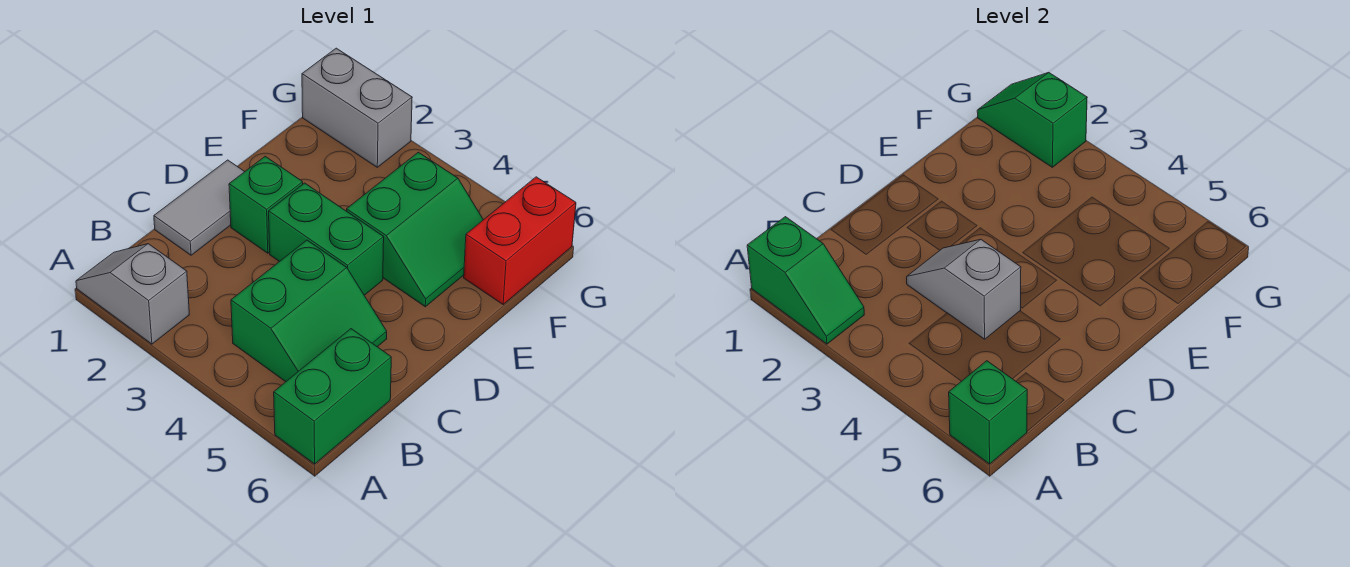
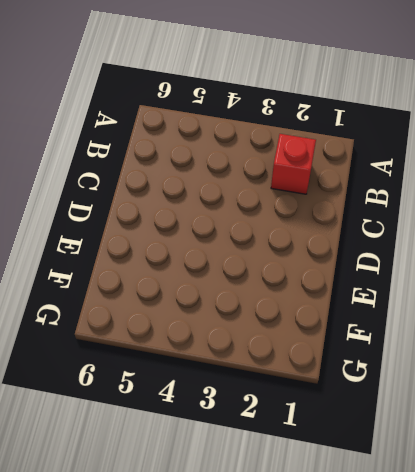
red 1x1 brick [271,134,316,194] -> none
none -> grey 1x2 slope [76,244,189,344]
none -> green 1x2 brick [274,329,391,464]
none -> green 2x2 slope [231,240,387,382]

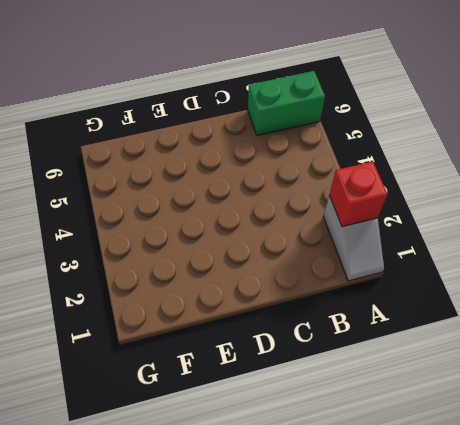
red 1x1 brick [329,161,387,227] -> green 1x2 slope [747,217,864,344]
none -> green 2x2 slope [231,240,387,382]
none -> grey 1x2 tile [154,160,245,255]
none -> green 1x1 brick [229,156,303,253]

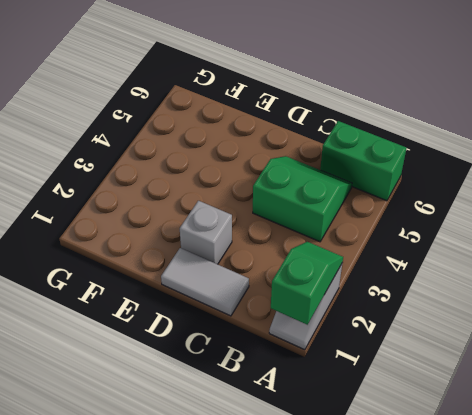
grey 1x1 brick [180,201,232,264] -> green 1x1 brick [229,156,303,253]
none -> green 1x2 brick [269,183,384,295]
none -> green 2x2 slope [347,152,483,307]
none -> red 1x2 brick [464,177,576,304]

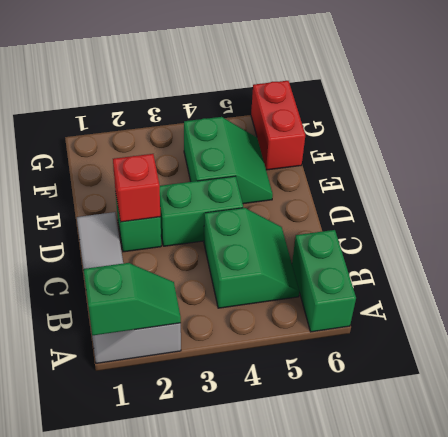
red 1x1 brick [113,154,160,222] -> none
none -> grey 1x2 brick [302,48,412,167]
none -> green 1x1 brick [949,361,1027,464]
none -> grey 1x2 slope [907,239,1021,339]

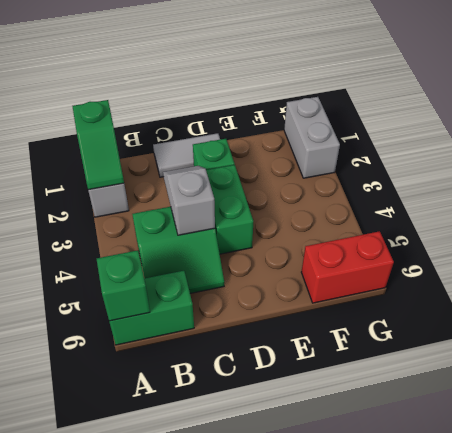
none -> green 2x2 slope [347,152,483,307]
none -> green 1x2 slope [977,73,1087,167]

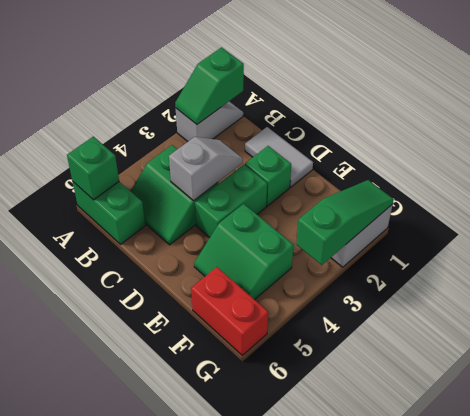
green 1x3 slope [296,180,394,265] -> green 1x2 slope [977,73,1087,167]

